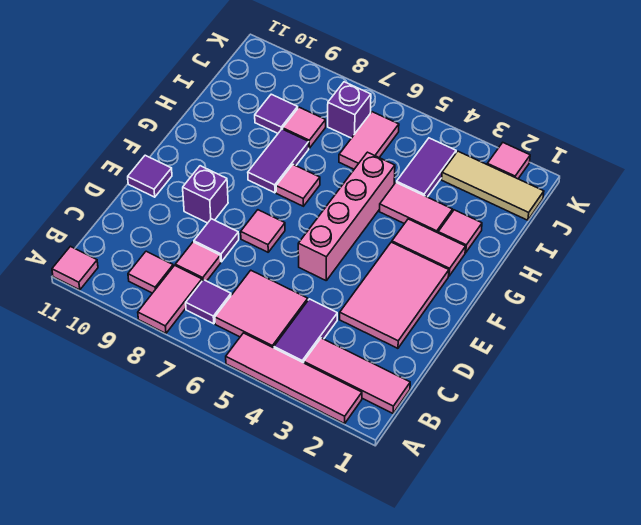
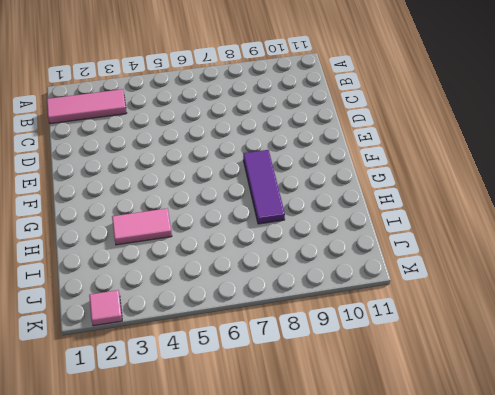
purple 1x3 tile [243,150,285,224] -> purple 1x2 tile [248,129,309,193]
none -> pink 1x4 tile [226,333,362,424]
none -> pink 1x2 tile [138,265,202,333]
none -> pink 1x1 tile [52,246,98,290]

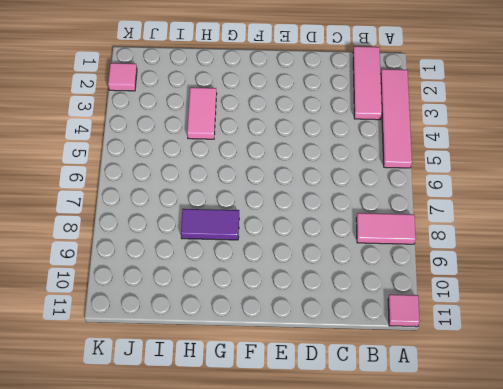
none -> purple 1x2 tile [274,299,337,363]
none -> pink 2x2 tile [215,270,308,348]
none -> purple 1x1 tile [186,280,231,324]

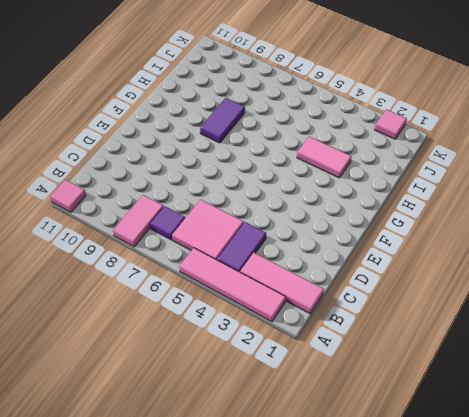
none -> pink 1x1 tile [128,251,173,293]
none -> pink 1x1 tile [175,242,221,281]
none -> pink 2x3 tile [340,242,449,348]

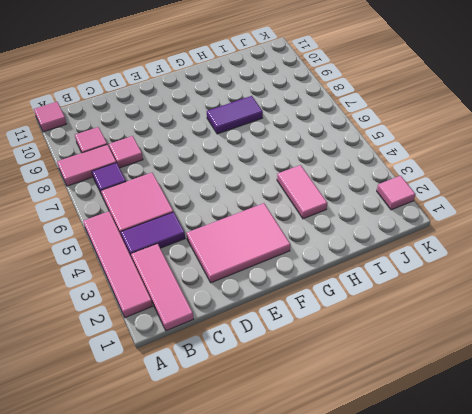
none -> purple 1x1 tile [194,219,239,262]
none -> pink 1x4 brick [298,152,395,280]
none -> pink 1x1 tile [241,210,285,252]

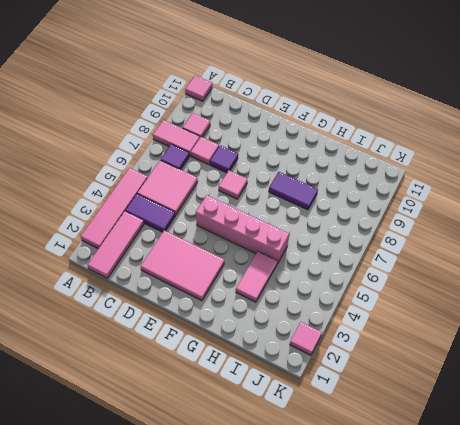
none -> purple 1x1 brick [183,166,228,223]
none -> purple 1x1 tile [128,155,172,197]
none -> pink 1x2 tile [392,219,466,276]

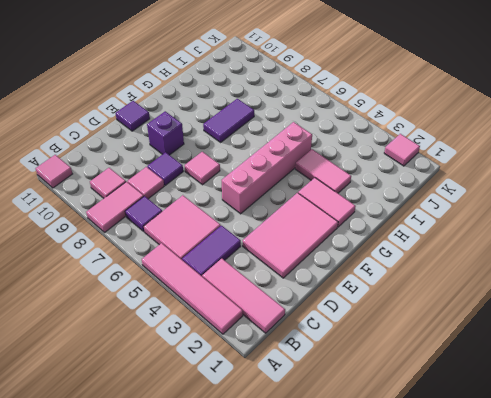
none -> pink 1x1 tile [276,165,320,206]
none -> pink 1x1 tile [438,210,482,253]
none -> purple 1x2 tile [397,138,456,197]

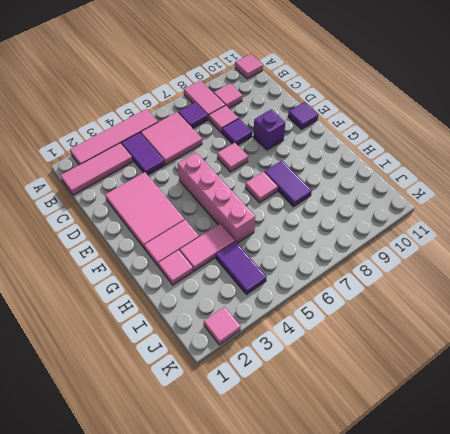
none -> pink 1x2 tile [339,112,399,169]
none -> pink 1x1 tile [283,107,326,148]
none -> purple 1x1 tile [255,94,298,133]

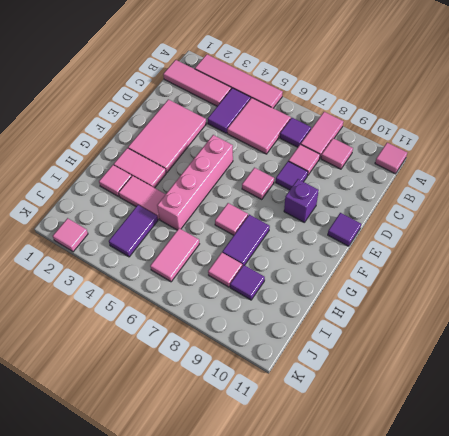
none -> tan 1x3 tile [442,151,544,220]
none -> purple 1x1 brick [328,82,371,138]

